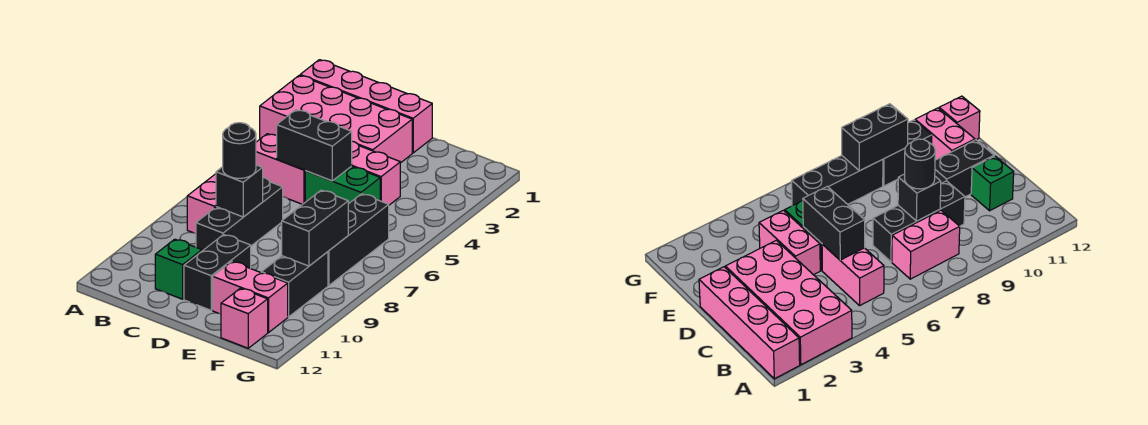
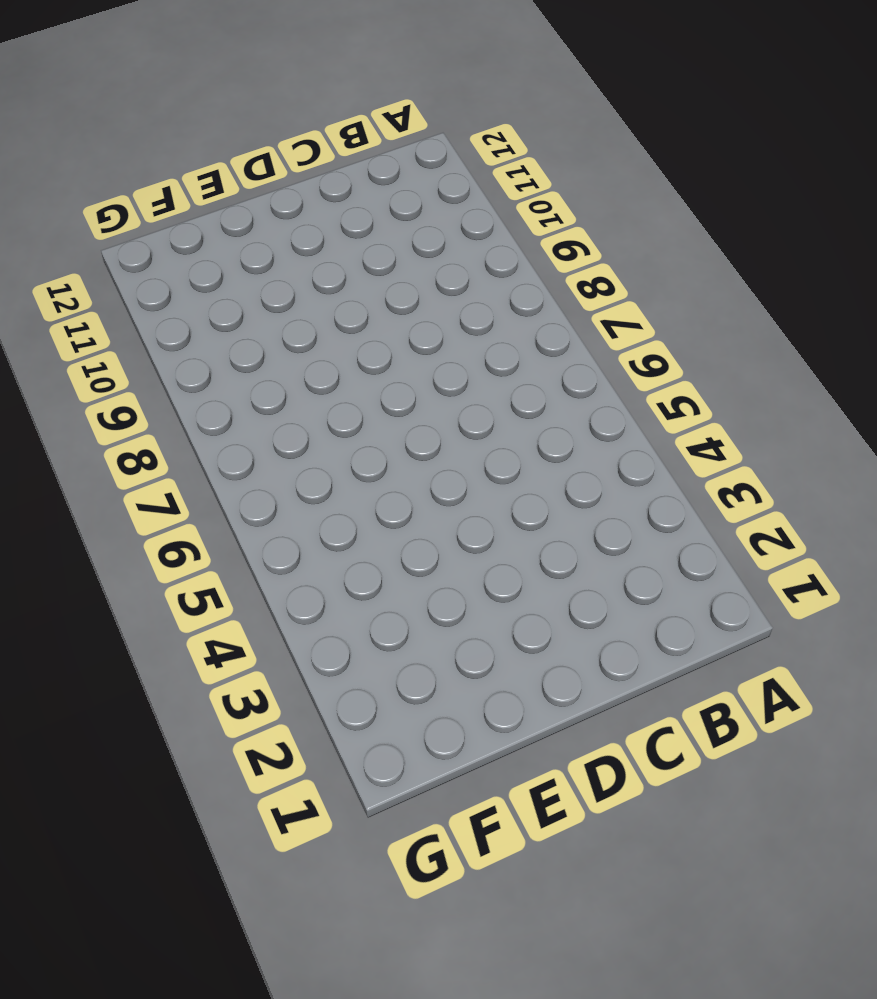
none -> pink 1x4 brick [300,60,432,153]
none -> pink 2x4 brick [260,75,412,163]
none -> pink 1x2 brick [256,134,305,204]

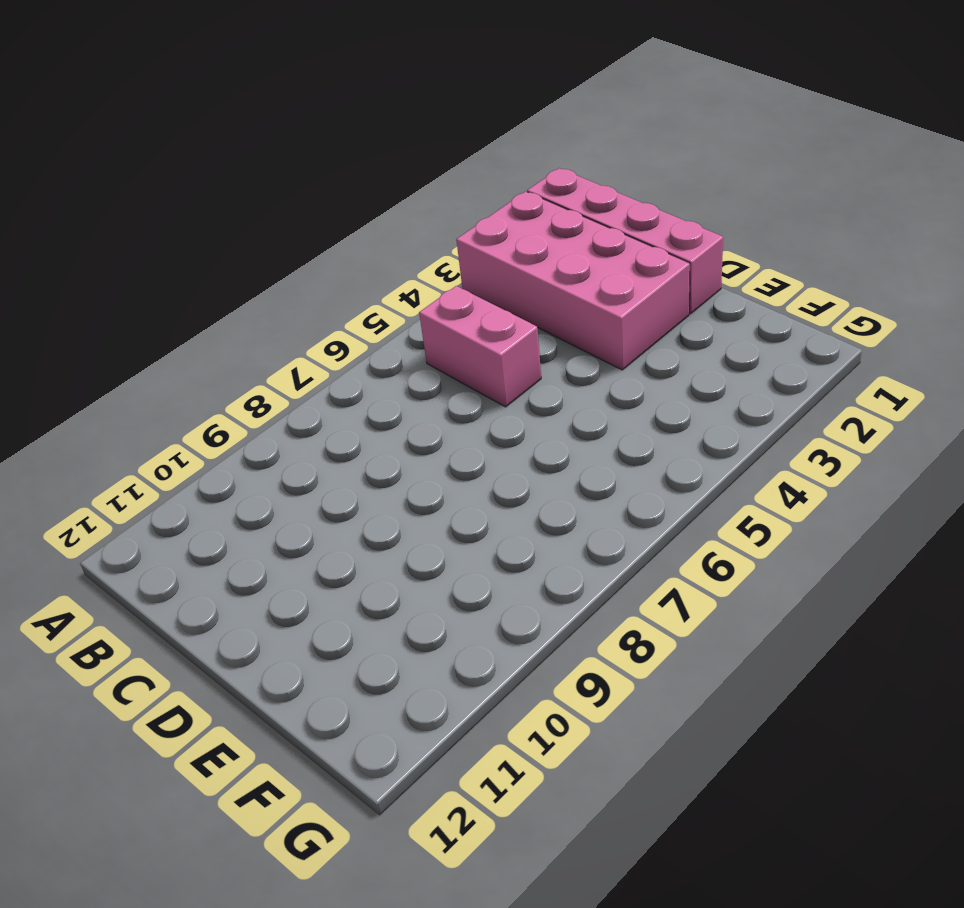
none -> pink 1x2 brick [187,174,216,233]
none -> black 1x3 brick [196,178,283,251]
none -> green 1x1 brick [155,239,202,299]

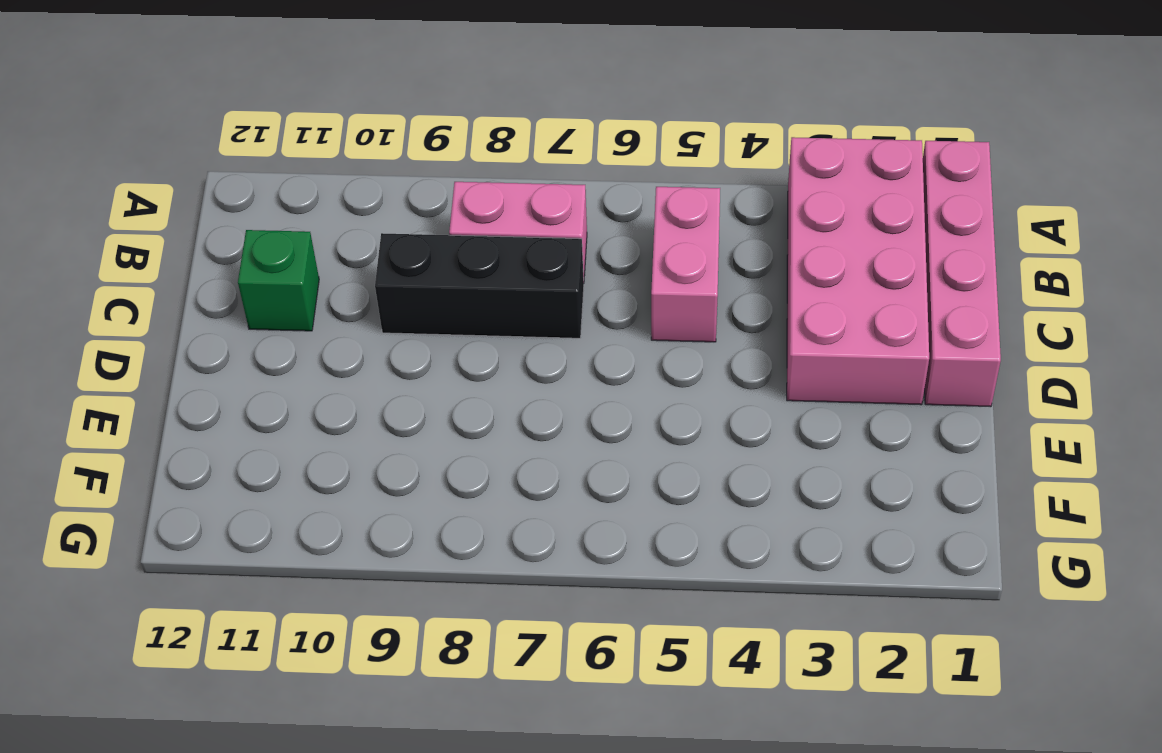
none -> pink 1x2 brick [352,141,400,205]
none -> green 1x2 brick [305,166,380,204]
none -> black 1x2 brick [184,235,251,310]

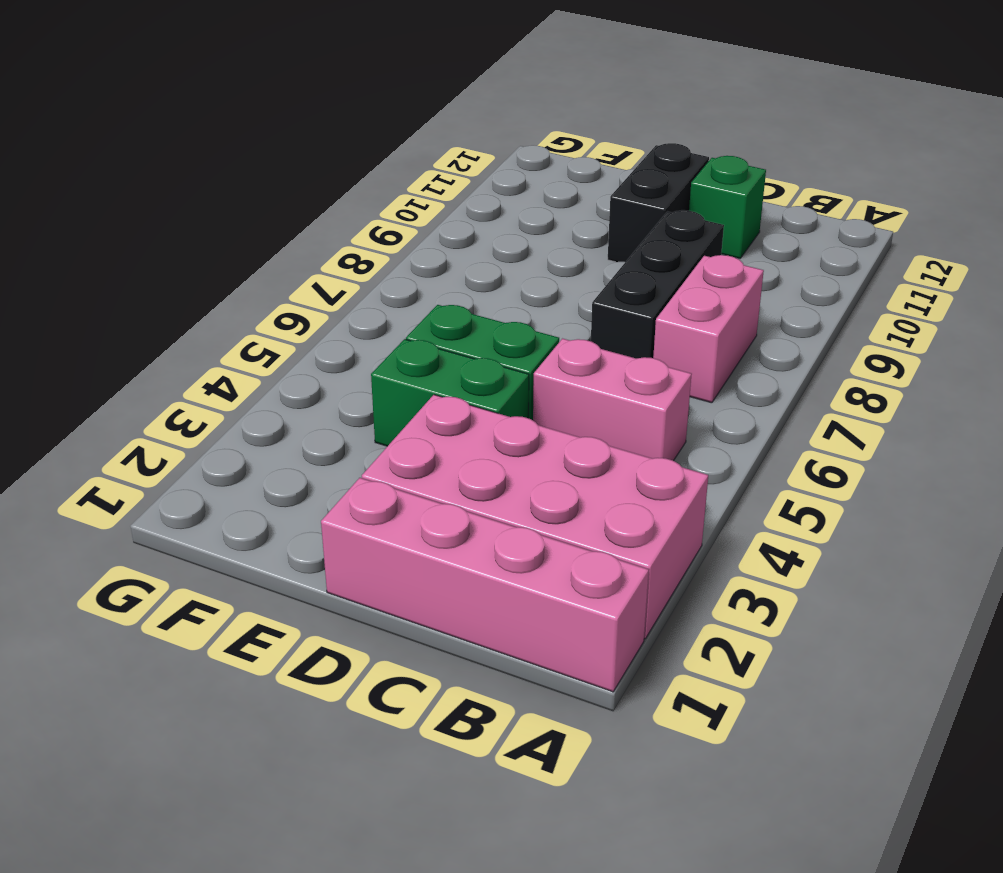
green 1x2 brick [371,339,529,446] -> pink 1x2 brick [352,141,400,205]
none -> pink 1x2 brick [213,262,288,333]
none -> black 1x3 brick [328,194,389,285]
none -> black 1x2 brick [261,252,328,317]

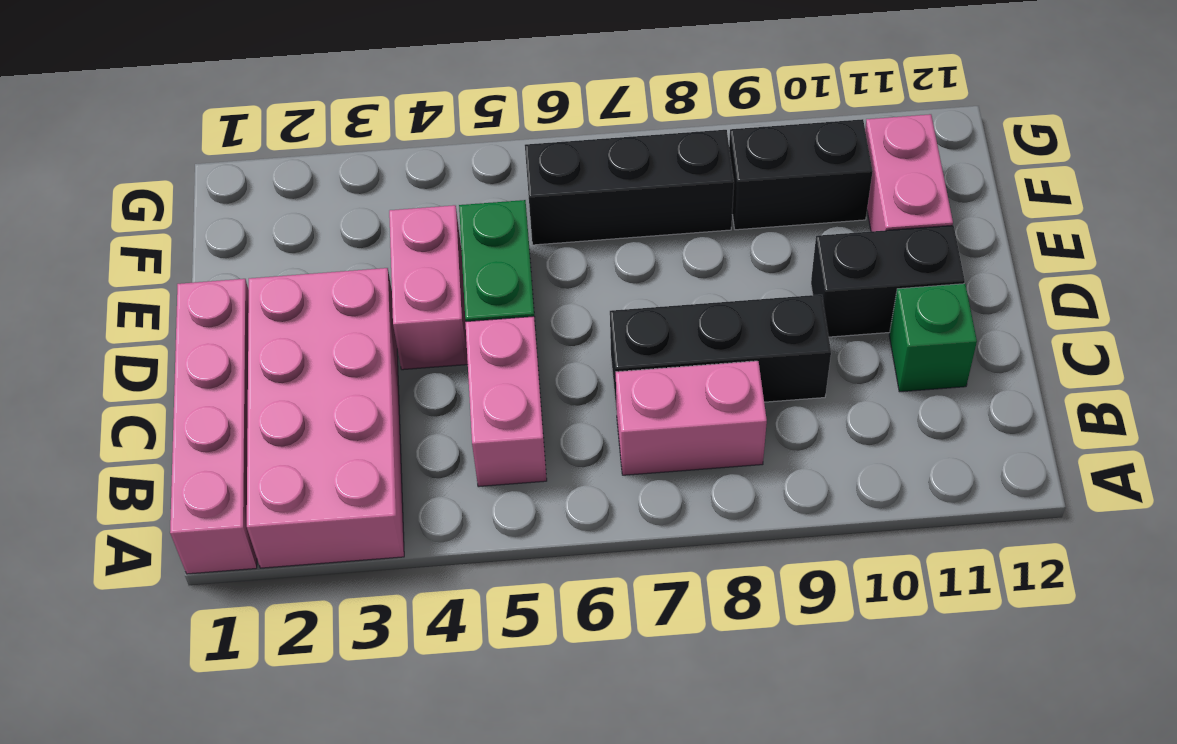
none -> pink 1x1 brick [221,288,268,348]
none -> black 1x2 brick [277,110,352,181]
none -> black 1x1 brick [216,165,263,217]

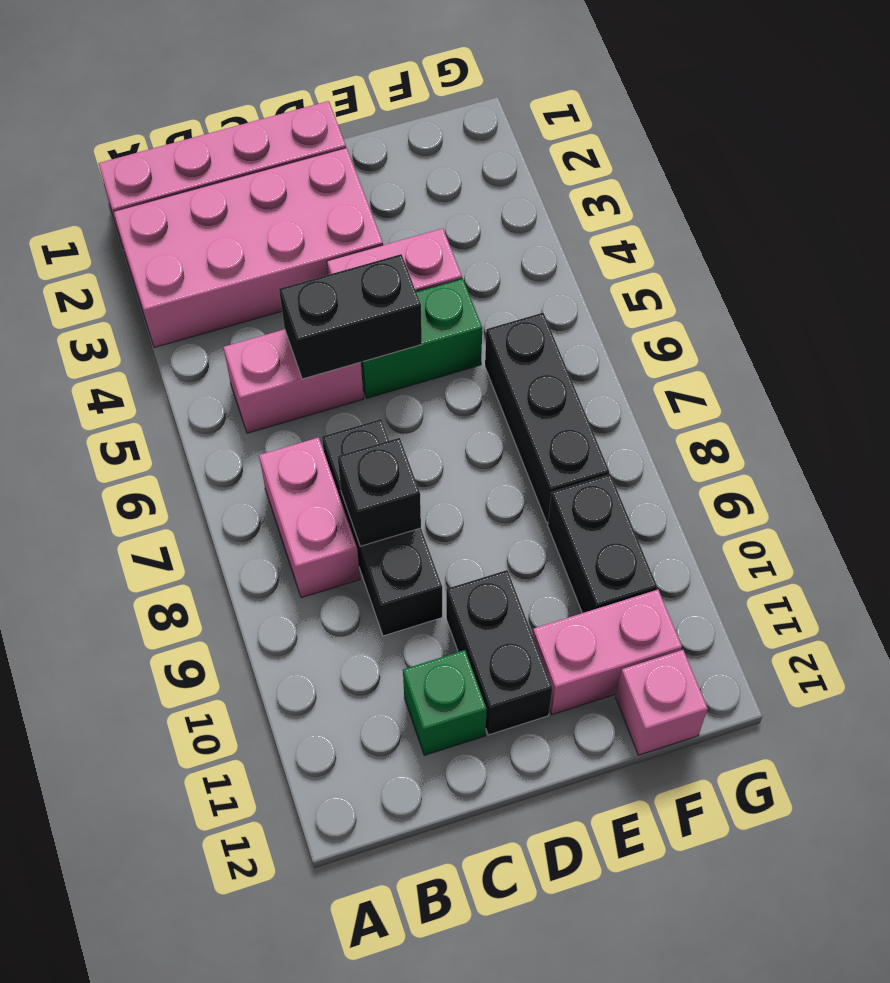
none -> black 1x2 brick [282,190,348,266]
none -> black 1x1 round brick [223,123,256,178]

